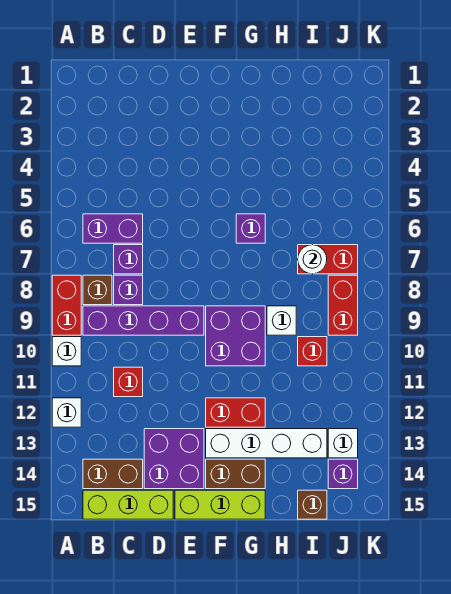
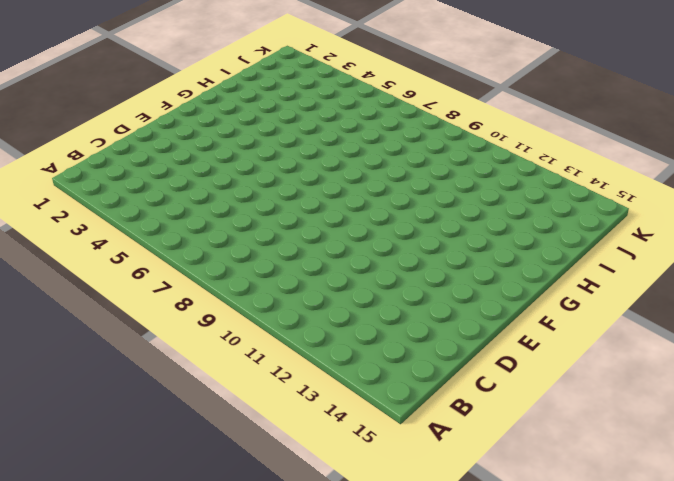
none -> red 1x2 brick [52,275,81,335]
none -> white 1x1 brick [52,337,81,366]
none -> white 1x1 brick [52,398,81,427]

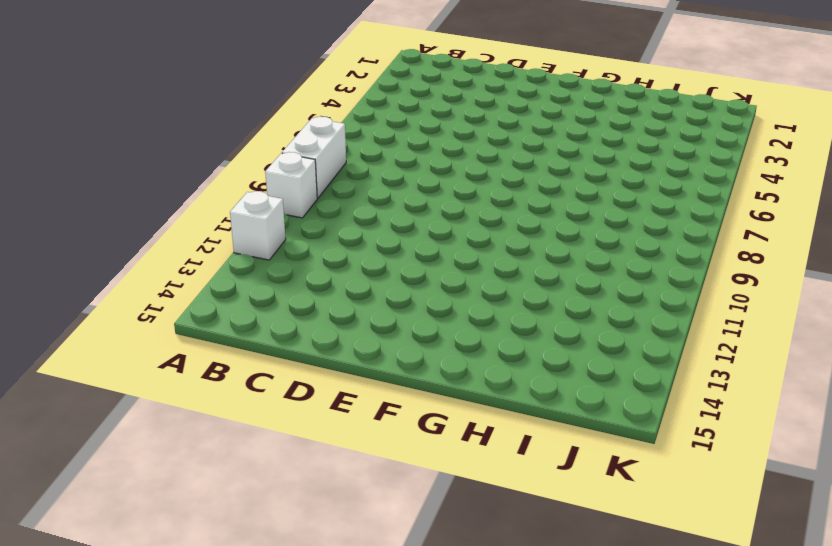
white 1x2 brick [282,116,346,198] -> red 1x2 brick [52,275,81,335]
none -> purple 1x2 brick [83,214,143,243]
none -> brown 1x1 brick [83,275,112,305]
none -> purple 1x4 brick [83,306,204,335]

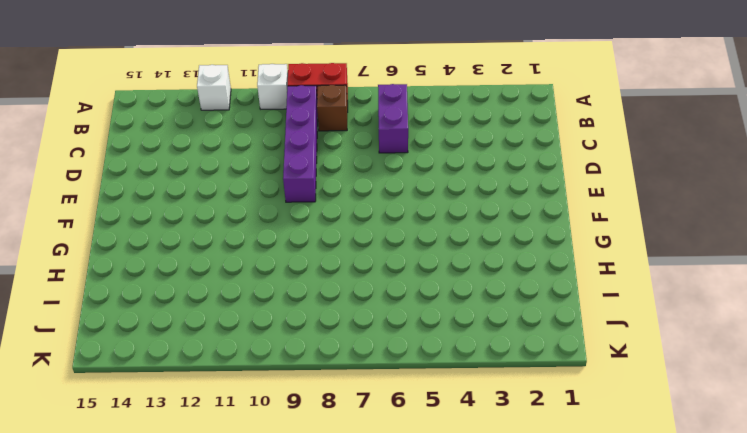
none -> brown 1x2 brick [83,459,143,489]
none -> lime 1x3 brick [83,490,173,519]
none -> purple 1x1 brick [114,245,143,274]

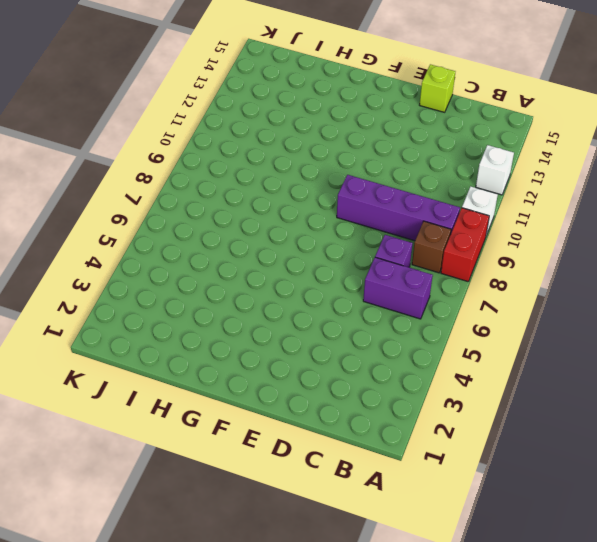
lime 1x1 brick [420,64,455,112] -> lime 1x3 brick [83,490,173,519]
none -> brown 1x2 brick [83,459,143,489]
none -> purple 1x1 brick [114,275,143,305]
none -> red 1x1 brick [114,367,143,397]

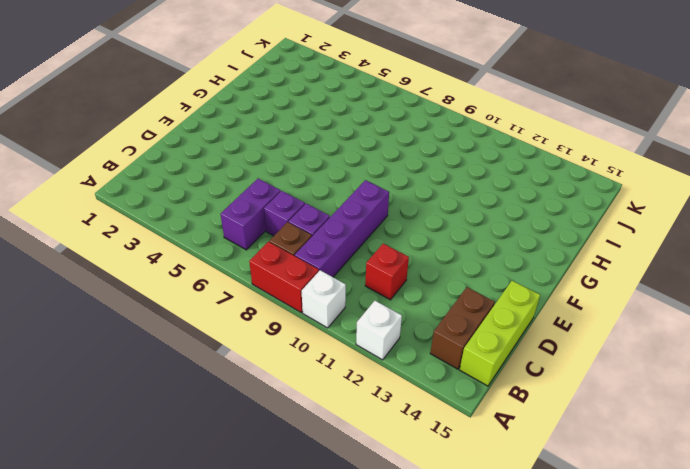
none -> purple 2x2 brick [144,429,204,489]
none -> lime 1x3 brick [175,490,265,519]
none -> purple 2x2 brick [206,306,265,366]

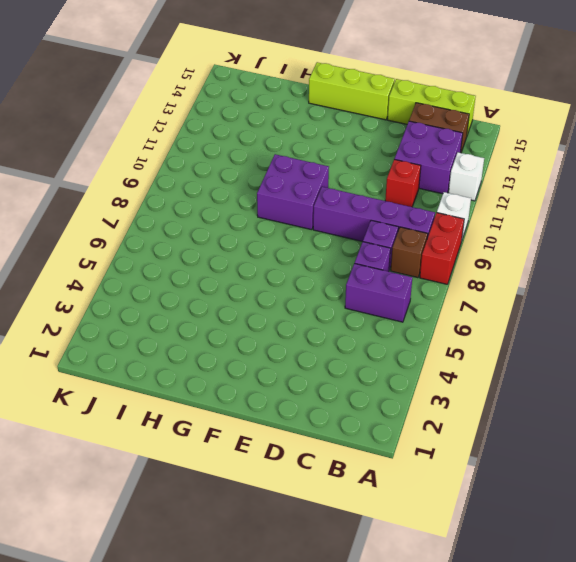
purple 2x2 brick [395,121,463,194] -> purple 2x2 brick moved to [144,429,204,489]
none -> red 1x2 brick [206,398,265,427]
none -> white 1x4 brick [206,429,327,458]
none -> brown 1x2 brick [206,459,265,489]

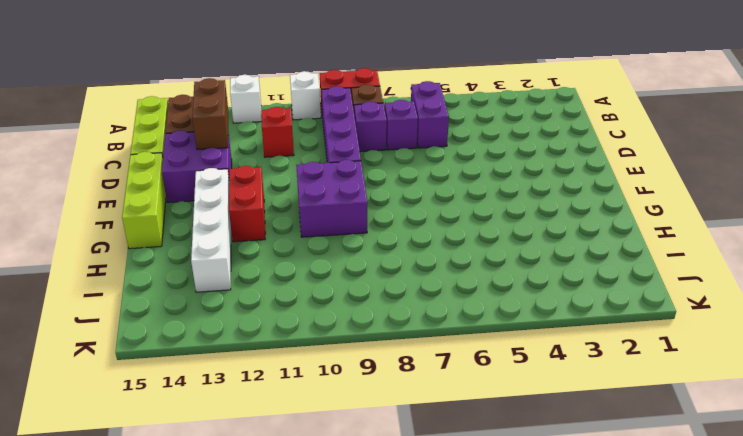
brown 1x2 brick [192,78,228,149] -> brown 1x2 brick moved to [206,459,265,489]
none -> purple 1x1 brick [236,214,265,243]
none -> white 1x1 brick [267,306,296,335]
none -> red 1x2 brick [298,245,358,274]

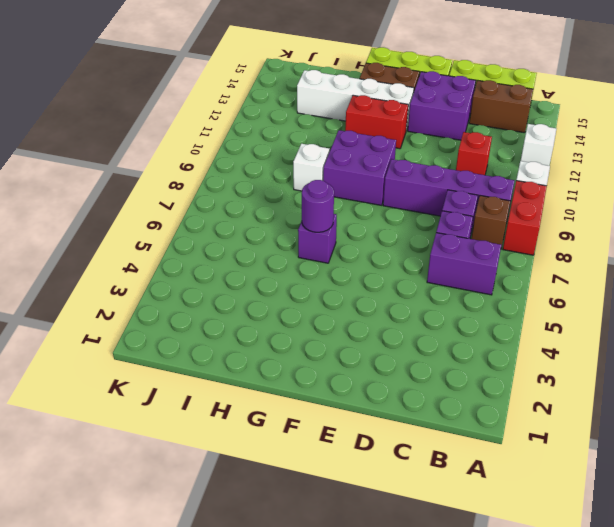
purple 1x1 round brick [302,180,334,232] -> none
none -> red 1x2 brick [298,245,358,274]
none -> red 1x1 brick [298,337,327,366]
none -> brown 1x1 brick [298,490,327,519]

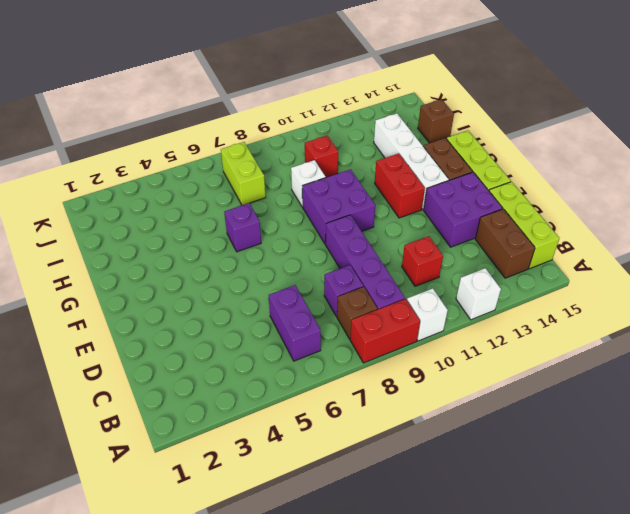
lime 1x2 brick [221,142,266,205] -> red 1x2 brick [298,245,358,274]
none -> purple 1x1 brick [114,245,143,274]
none -> red 1x2 brick [328,275,358,335]
none -> white 1x1 brick [328,429,358,458]

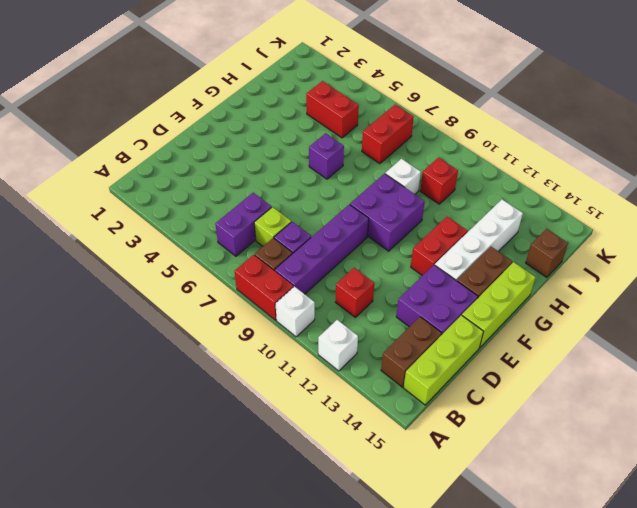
lime 1x1 brick [254,207,291,246] -> purple 1x1 brick [114,245,143,274]
red 1x2 brick [306,81,359,138] -> red 1x2 brick moved to [328,275,358,335]
none -> white 1x1 brick [328,429,358,458]
none -> purple 1x1 brick [328,459,358,489]
none -> white 1x1 round brick [298,245,327,274]

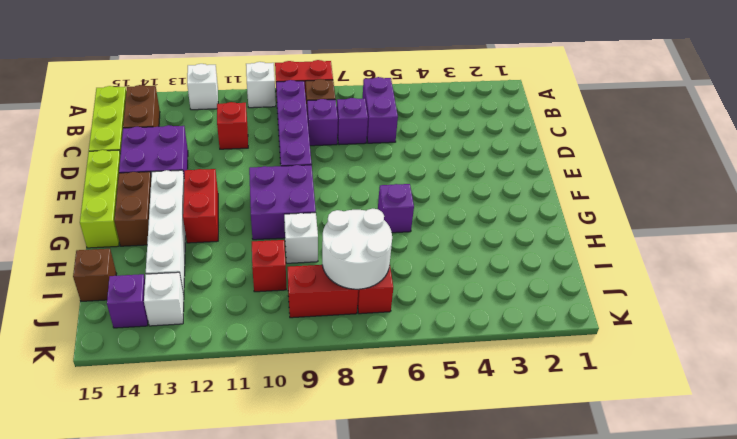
white 2x2 round brick [322,209,392,289] -> white 1x1 round brick [298,245,327,274]

